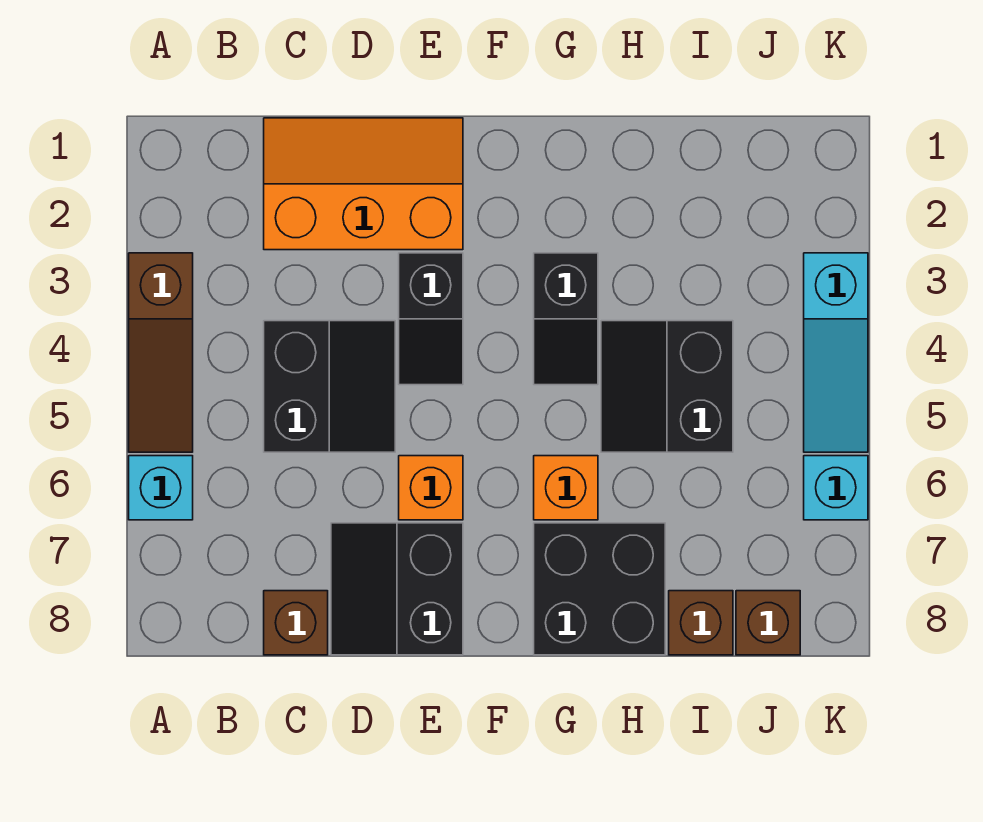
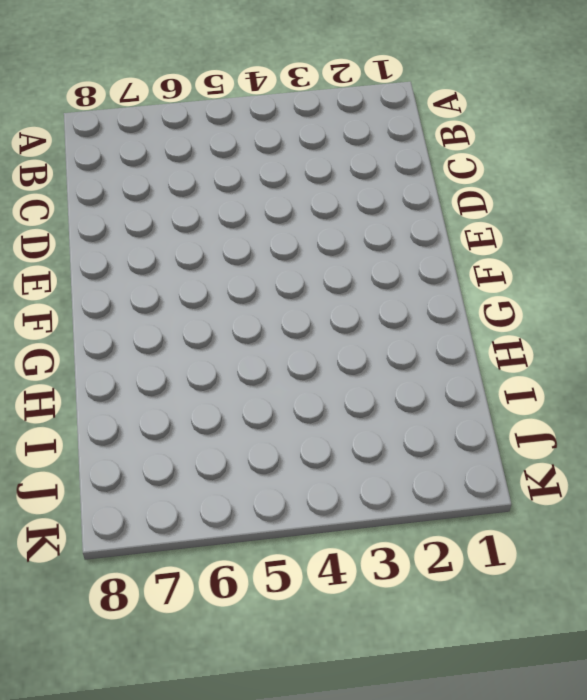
none -> brown 1x3 slope [129,253,193,452]
none -> cyan 1x1 brick [129,456,193,520]
none -> orange 2x3 slope [264,118,463,250]

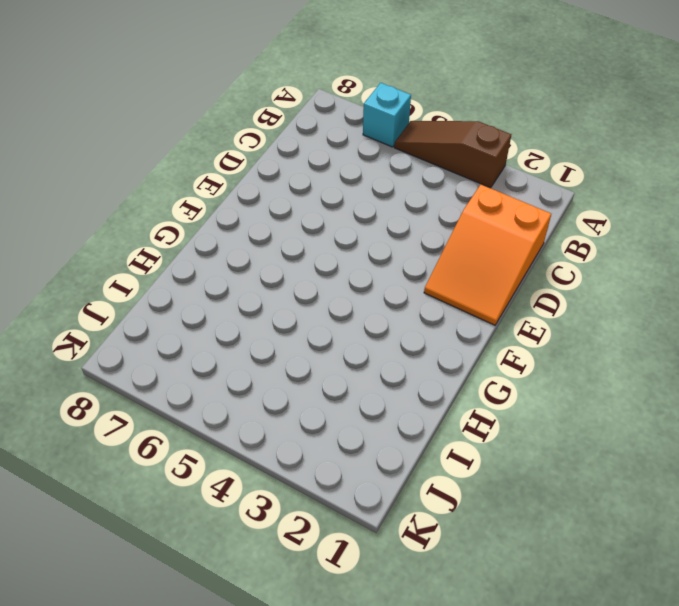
orange 2x3 slope [424,185,551,325] -> orange 2x3 slope turned to [264,118,463,250]
none -> black 2x2 slope [264,321,395,452]
none -> brown 1x1 brick [264,591,328,655]
none -> black 2x2 slope [331,523,463,655]

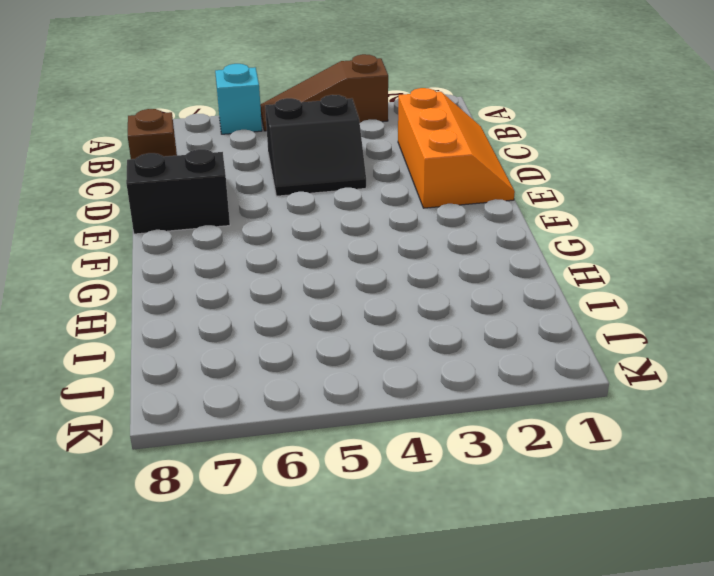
none -> black 1x2 slope [399,253,463,385]
none -> orange 1x1 brick [399,456,463,520]
none -> black 1x2 slope [534,253,598,385]

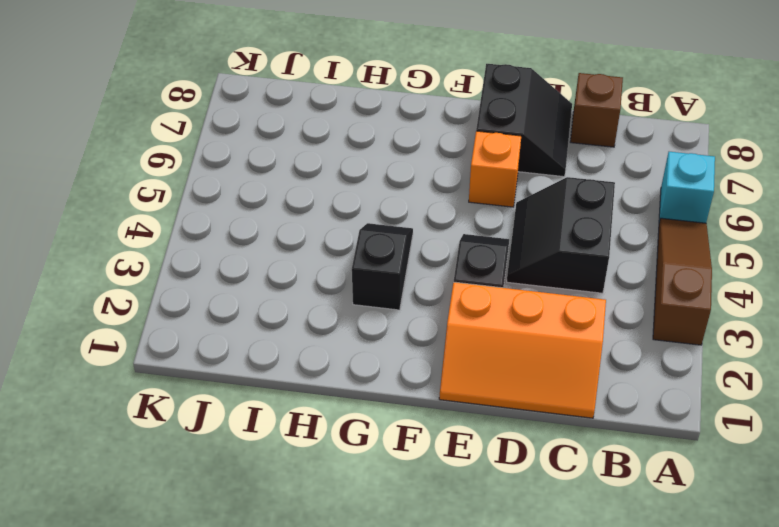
none -> orange 1x1 brick [534,456,598,520]
none -> black 2x2 brick [534,523,665,655]
none -> black 2x2 slope [601,321,733,452]

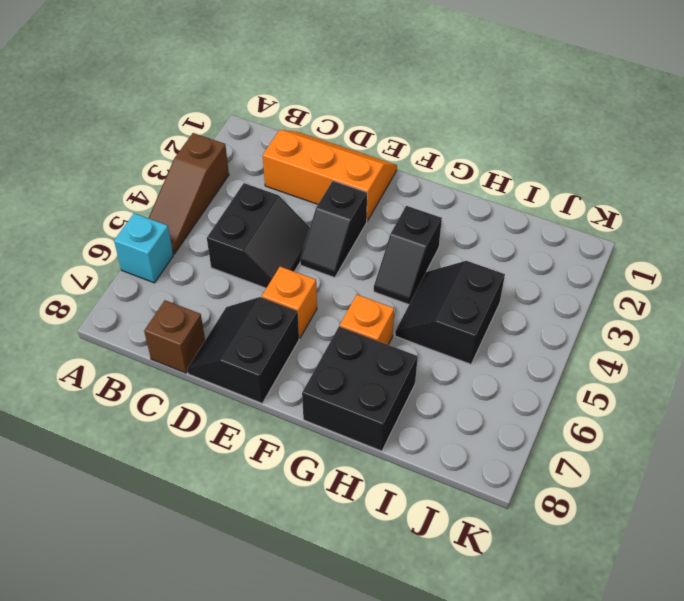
none -> brown 1x1 brick [669,591,733,655]
none -> brown 1x1 brick [736,591,800,655]
none -> cyan 1x3 slope [804,253,868,452]

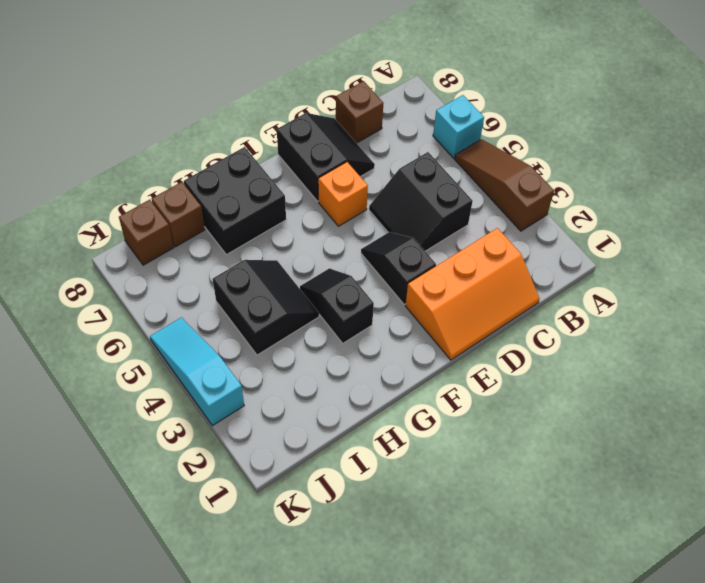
none -> orange 1x1 brick [534,456,598,520]
none -> cyan 1x1 brick [804,456,868,520]

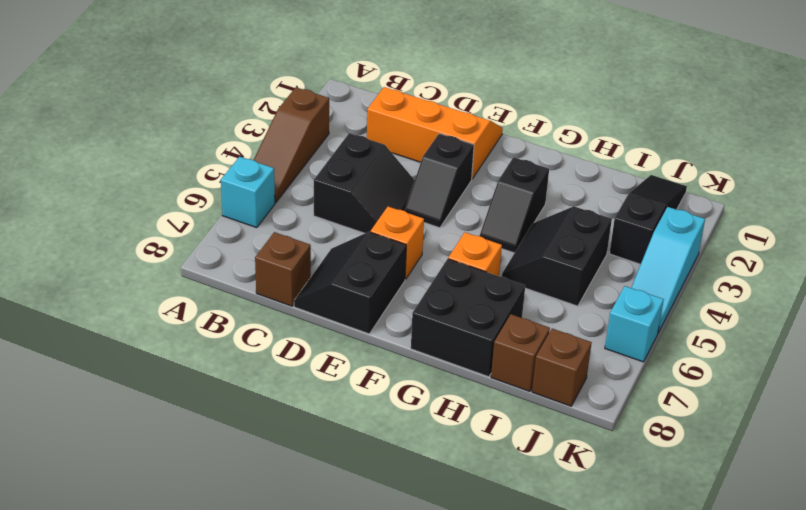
black 1x3 slope [609,175,687,264] -> none

